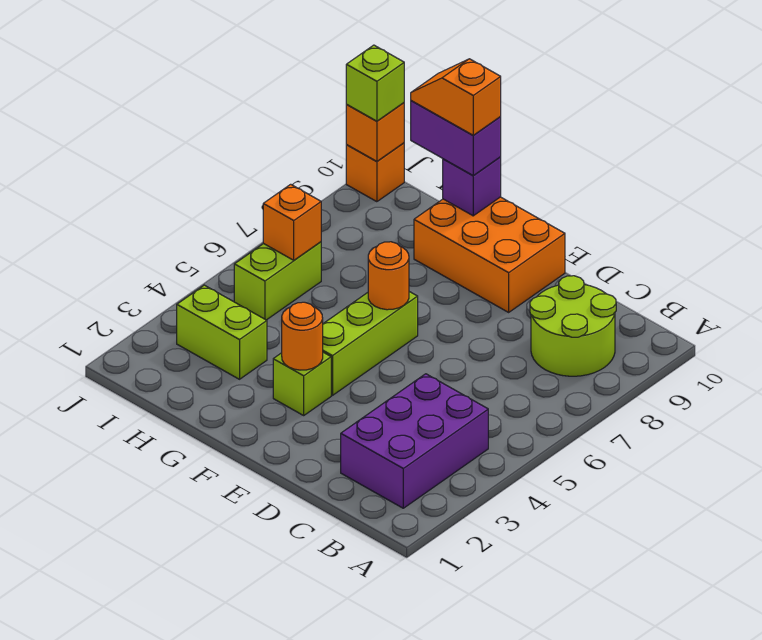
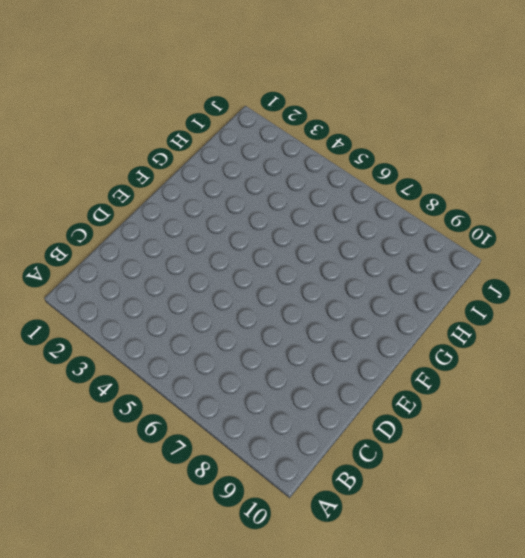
none -> purple 2x3 brick [341,374,488,508]
none -> lime 2x2 round brick [530,276,616,376]
none -> orange 2x3 brick [414,197,565,312]

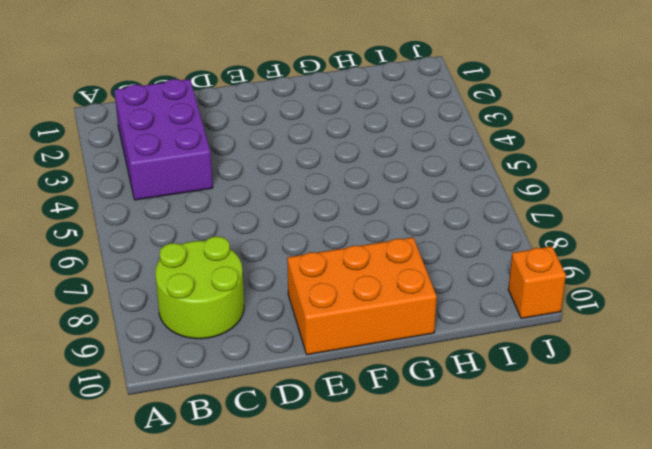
none -> lime 1x1 brick [273,352,331,415]
none -> lime 1x3 brick [323,292,418,395]
none -> lime 1x2 brick [177,285,267,379]

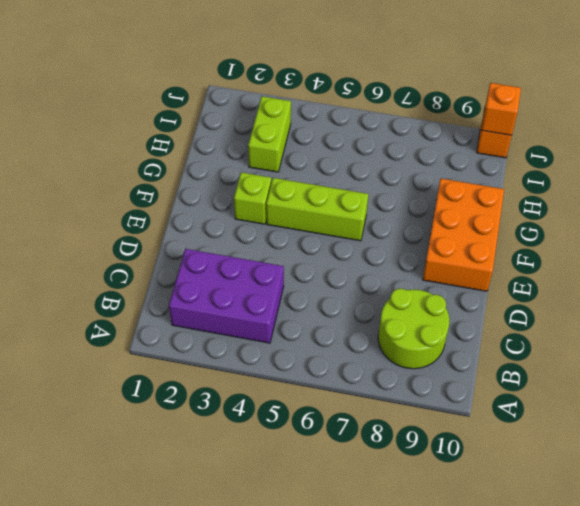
none -> lime 1x2 brick [234,242,321,320]
none -> orange 1x1 round brick [282,302,323,370]
none -> orange 1x1 round brick [368,242,409,310]

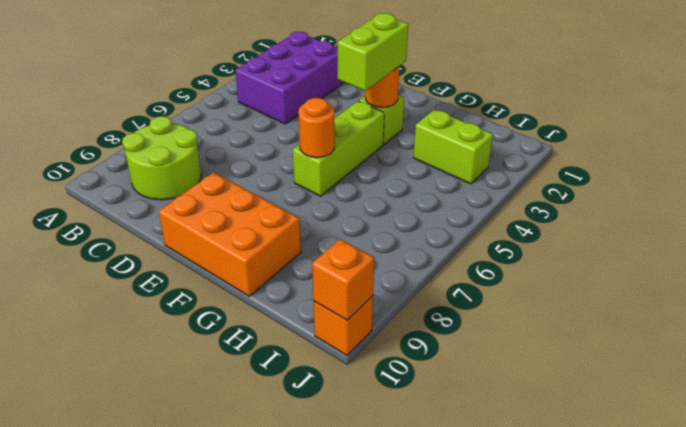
lime 1x2 brick [338,13,408,91] -> lime 1x2 brick moved to [234,242,321,320]
none -> purple 1x1 brick [443,157,501,216]
none -> orange 1x1 brick [263,184,321,260]
none -> purple 1x2 brick [411,101,501,176]

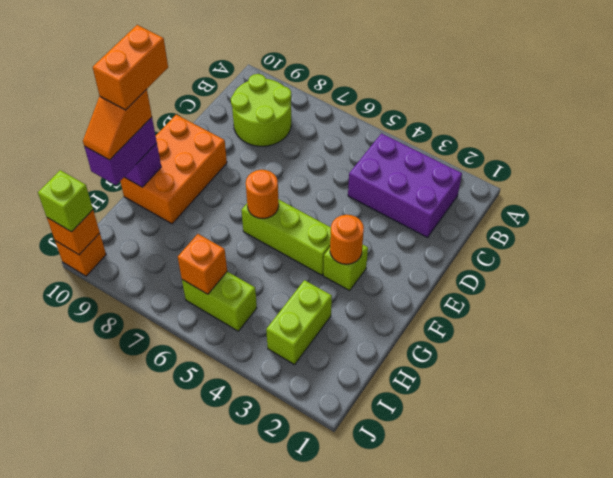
orange 1x2 brick [93,25,168,110] -> none

